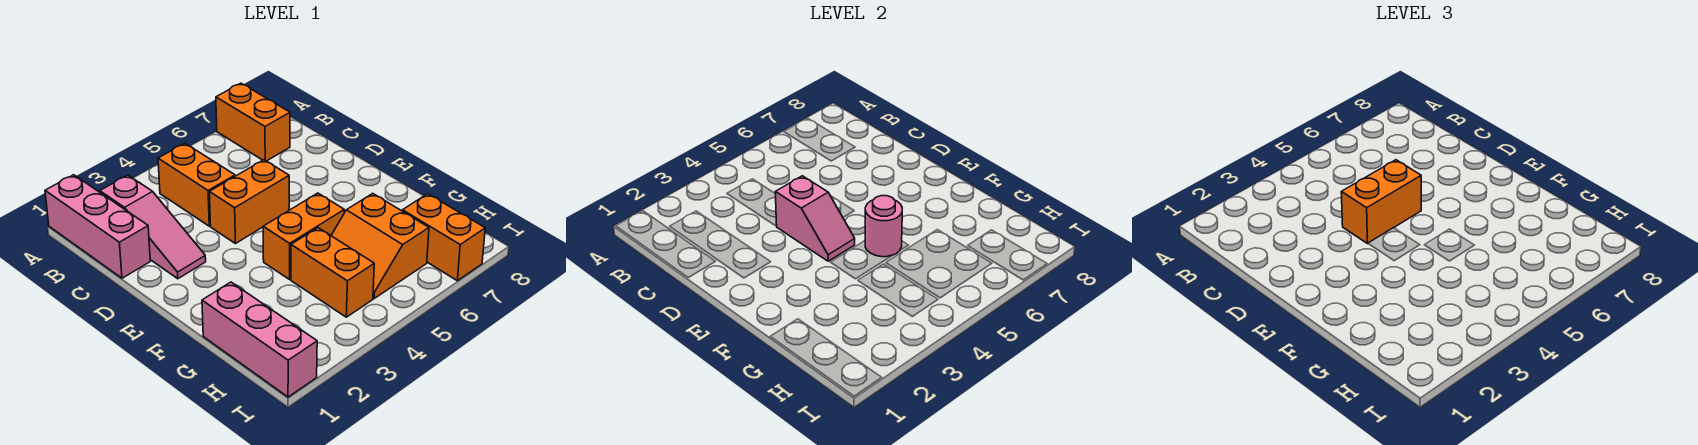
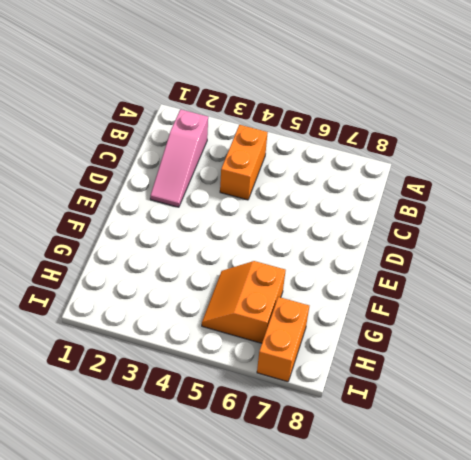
none -> pink 1x3 brick [45,175,150,278]
none -> orange 1x2 brick [216,83,290,161]
none -> orange 1x2 brick [209,160,289,244]

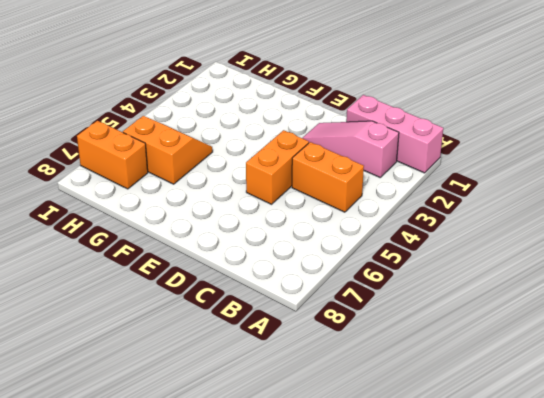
none -> orange 1x2 brick [216,83,290,161]
none -> orange 1x2 brick [263,193,344,279]
none -> pink 1x3 brick [202,282,317,397]

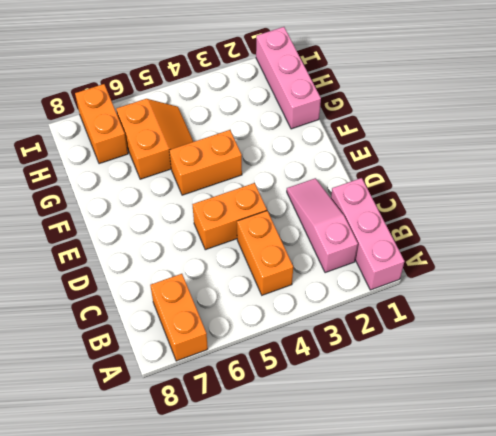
none -> orange 1x2 brick [291,228,374,317]
none -> pink 1x2 slope [775,176,855,261]
none -> pink 1x1 round brick [865,196,902,257]

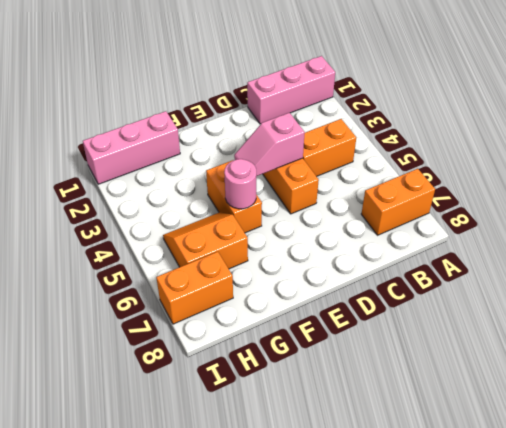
none -> pink 1x3 slope [100,175,206,279]
none -> orange 1x2 brick [291,228,374,317]
none -> orange 1x2 brick [1341,160,1421,244]

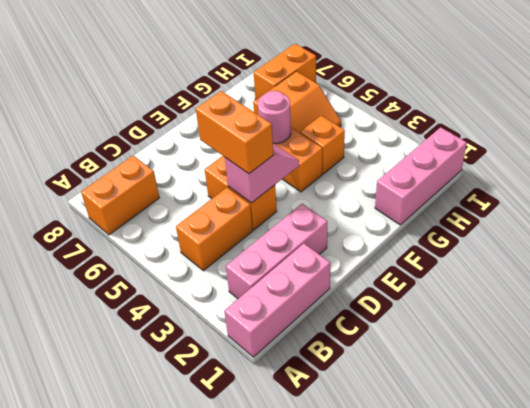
pink 1x3 brick [226,204,327,299] -> pink 1x3 slope [100,175,206,279]
orange 1x1 brick [300,116,345,174] -> orange 1x2 brick [291,228,374,317]

